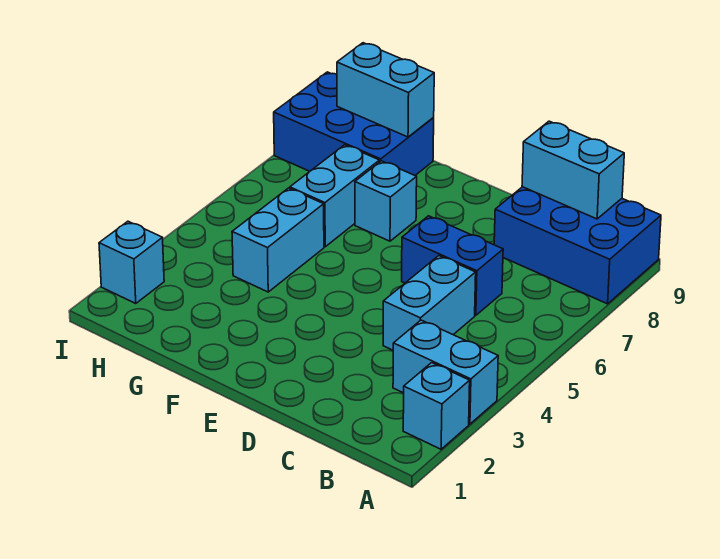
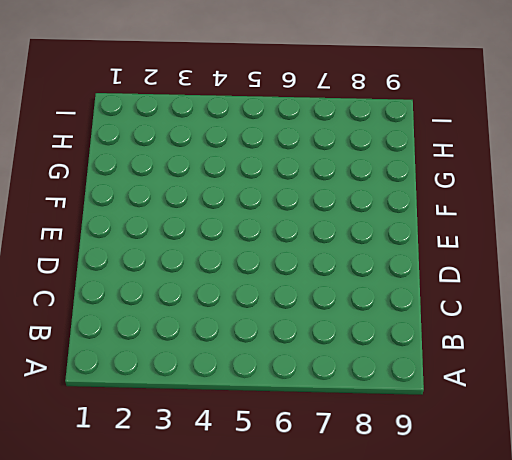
none -> cyan 1x1 brick [403,363,470,449]
none -> cyan 1x2 brick [393,320,498,424]
none -> blue 2x3 brick [494,187,661,304]

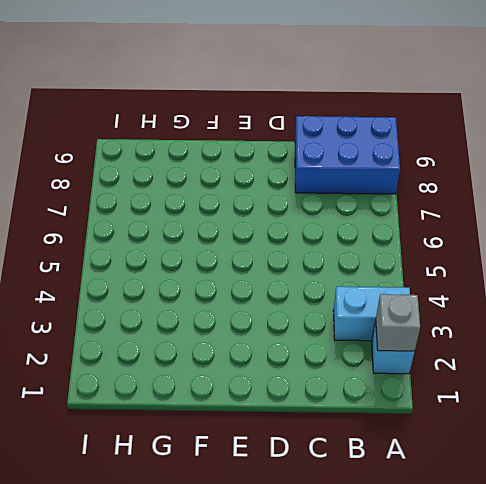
grey 1x1 brick [376,294,420,351] -> none
none -> cyan 1x2 brick [383,256,476,350]
none -> blue 1x2 brick [402,216,503,315]
none -> cyan 1x1 brick [355,161,417,241]

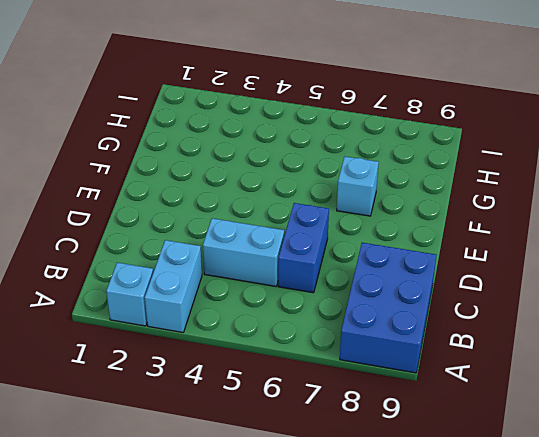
none -> cyan 1x2 brick [232,188,324,292]
none -> cyan 1x2 brick [290,145,380,247]
none -> blue 2x3 brick [274,72,434,175]

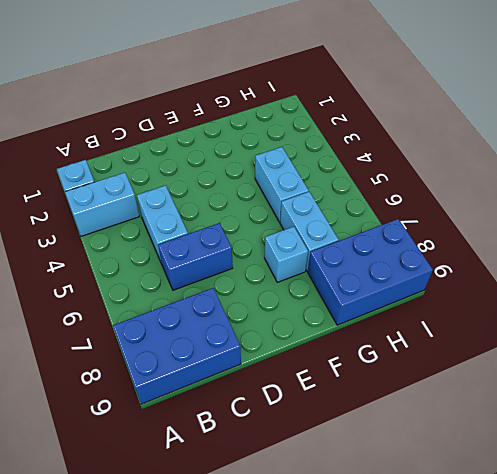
none -> cyan 1x1 brick [99,221,164,304]
none -> cyan 1x2 brick [522,121,624,219]
none -> cyan 1x2 brick [337,43,434,137]

